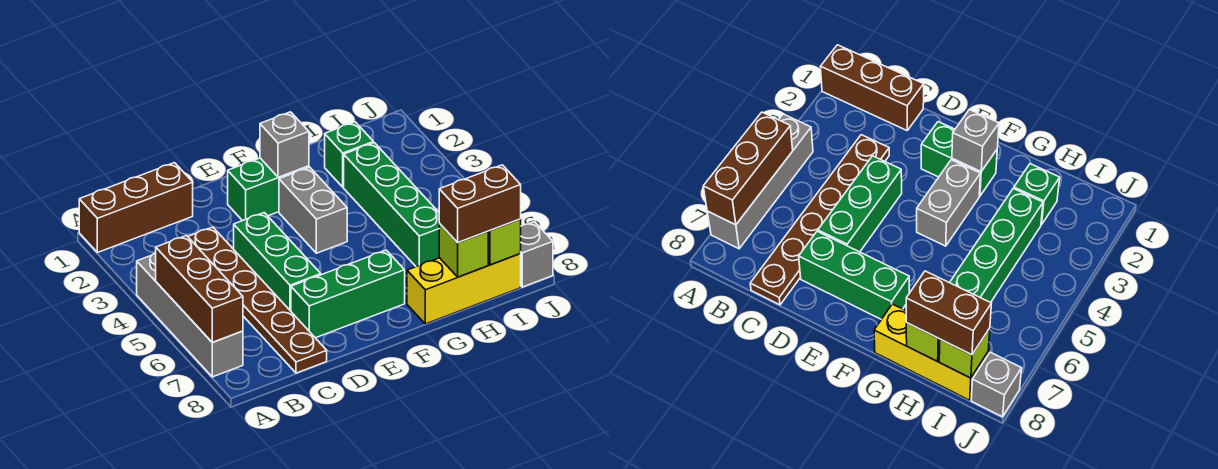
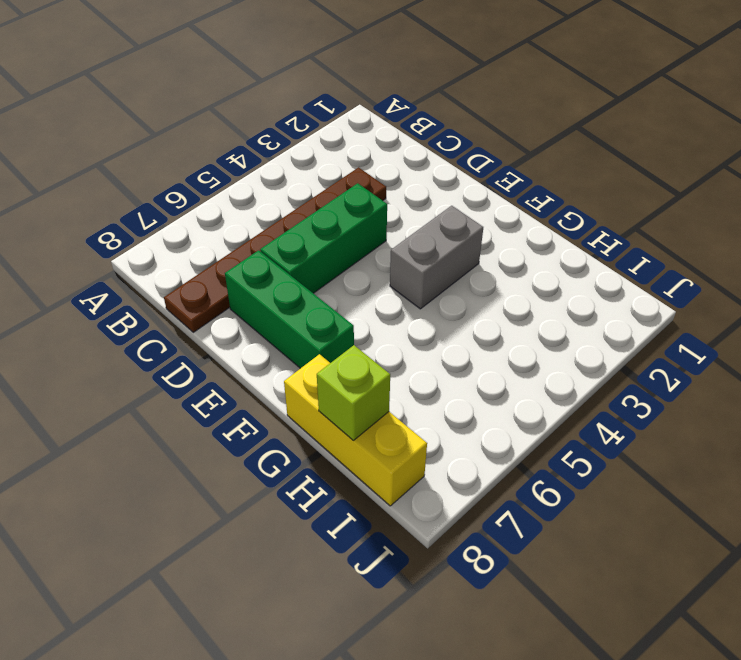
none -> brown 1x3 brick [79,163,193,253]
none -> grey 1x4 brick [137,253,243,377]
none -> green 1x2 brick [228,158,309,221]

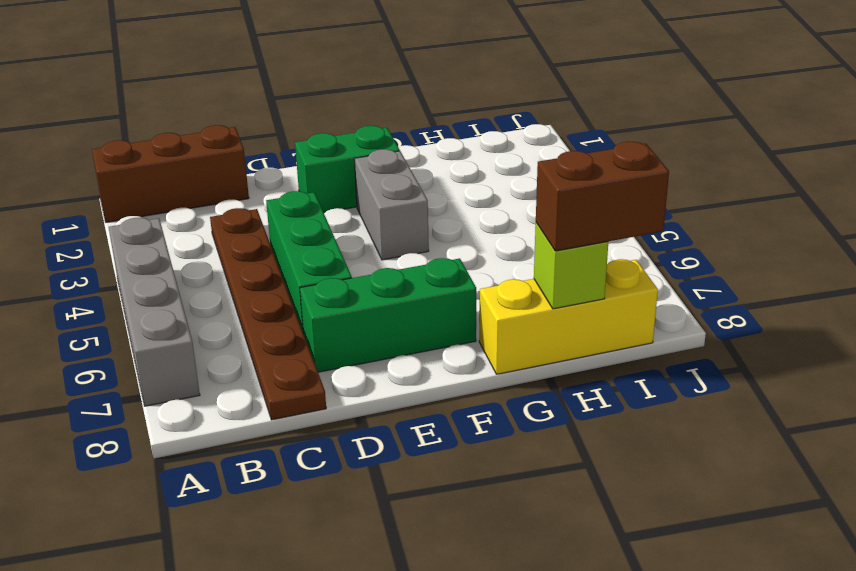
none -> green 1x1 brick [325,122,374,187]
none -> green 1x4 brick [344,143,440,267]
none -> grey 1x1 brick [520,222,553,287]

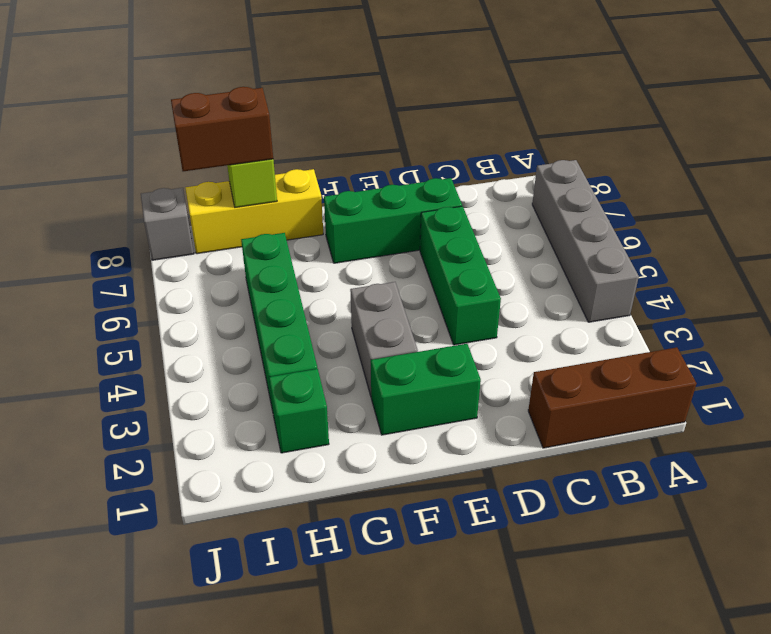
none -> brown 1x6 plate [188,227,327,373]
none -> brown 1x3 brick [156,236,243,342]
none -> grey 1x1 brick [260,112,309,177]

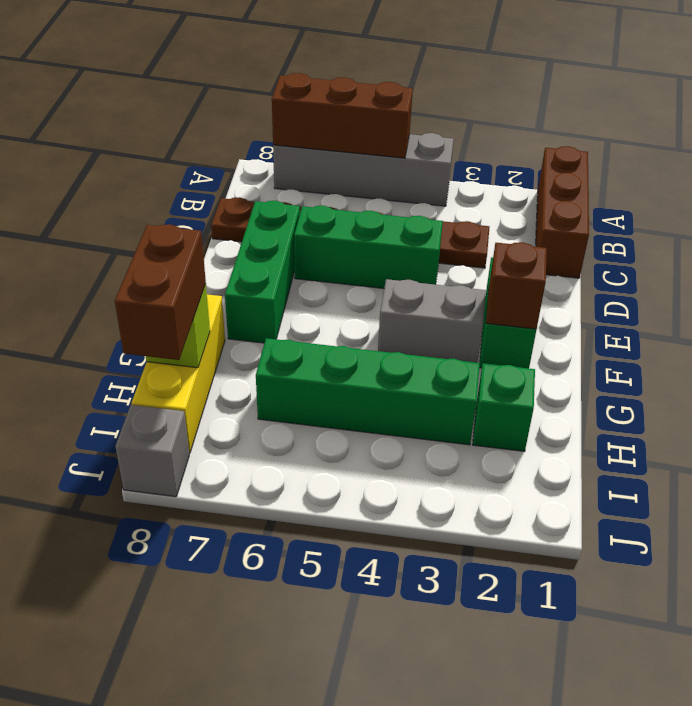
brown 1x1 brick [486,242,547,329] -> grey 1x1 brick [260,112,309,177]
none -> lime 1x1 brick [488,219,521,265]

